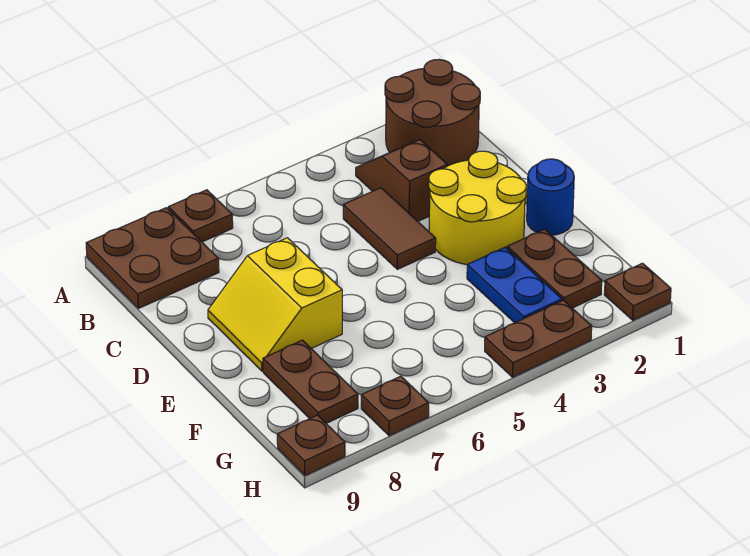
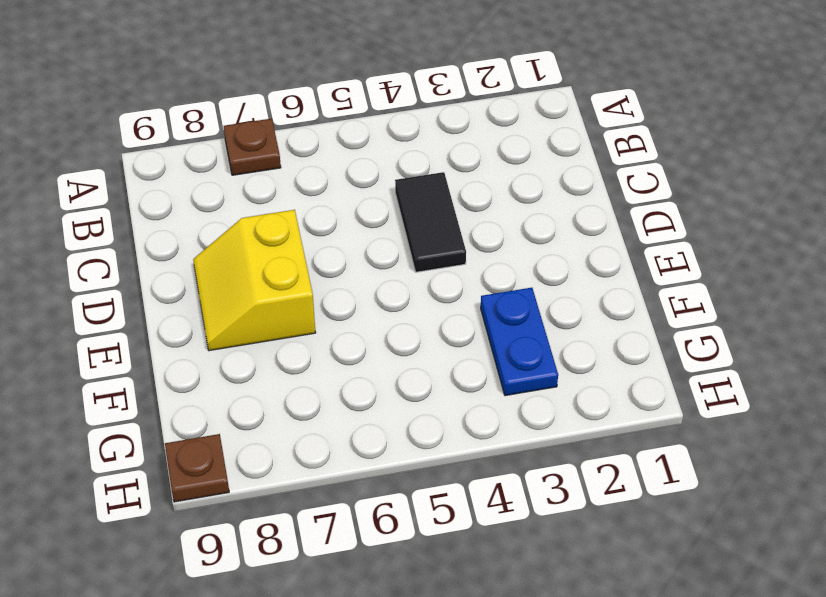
black 1x2 tile [395,172,466,272] -> brown 1x2 tile [343,188,436,269]
none -> brown 2x2 round brick [385,59,480,166]
none -> brown 2x2 plate [86,208,219,308]
none -> brown 1x2 slope [356,140,447,221]

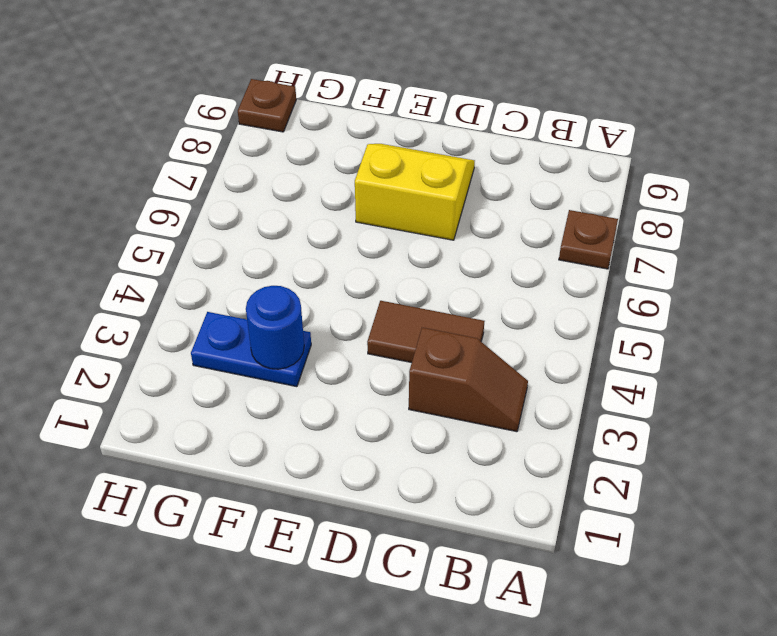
blue 1x1 round brick [246,286,304,369] -> blue 1x1 round brick moved to [527,159,574,235]
none -> brown 2x2 round brick [385,59,480,166]
none -> brown 2x2 plate [86,208,219,308]
none -> yellow 2x2 round brick [429,151,526,265]

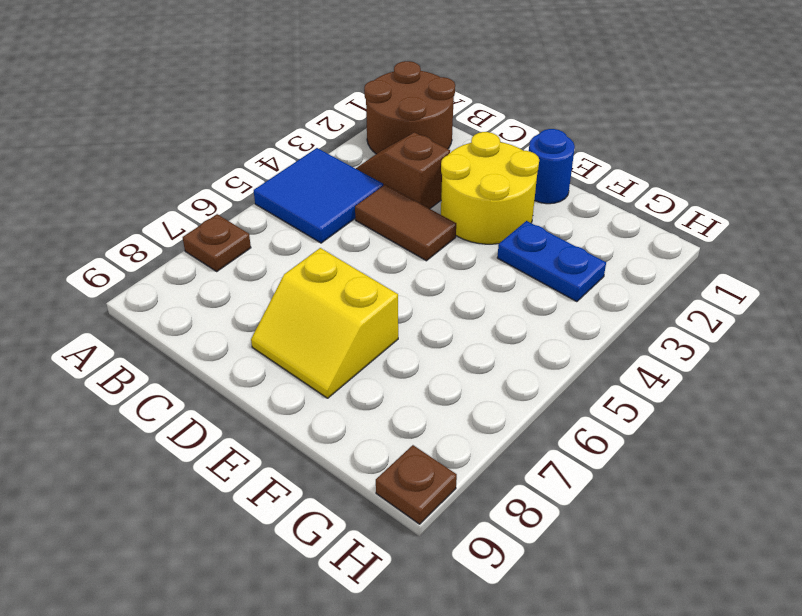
blue 2x2 tile [254,148,383,243] -> none
none -> brown 2x2 plate [86,208,219,308]
none -> brown 1x2 plate [507,229,602,308]
none -> brown 1x2 plate [263,340,358,423]

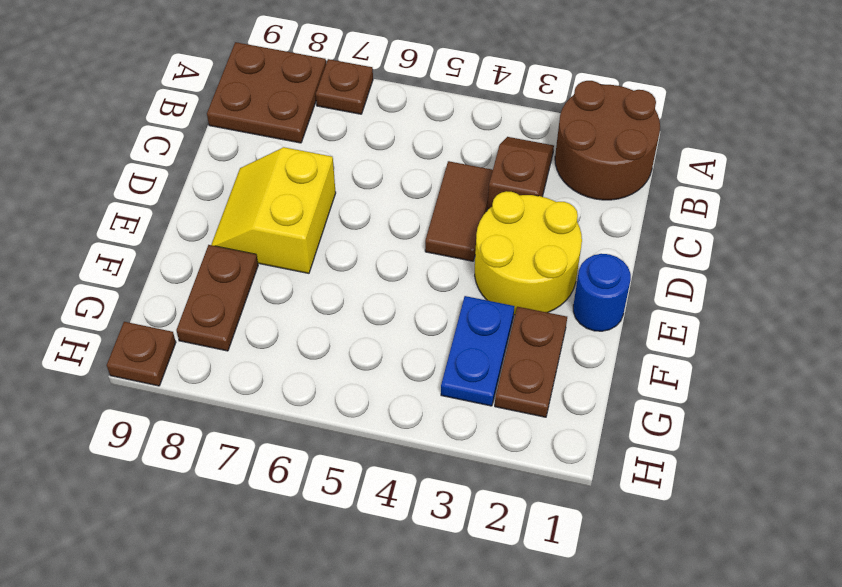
none -> brown 1x1 plate [605,263,671,320]
none -> brown 1x2 plate [485,300,592,377]
none -> brown 1x1 plate [361,376,429,436]

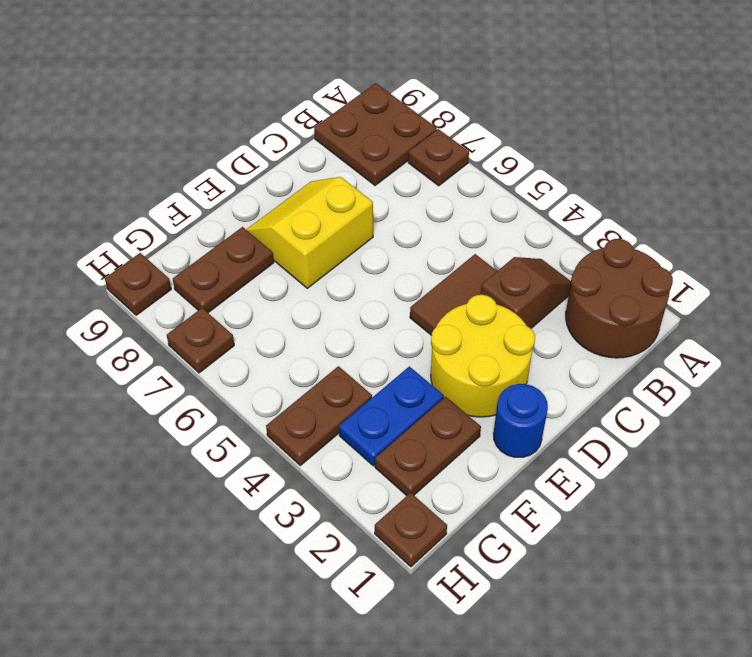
brown 1x2 plate [266,366,372,465] -> brown 1x2 plate turned to [485,300,592,377]

